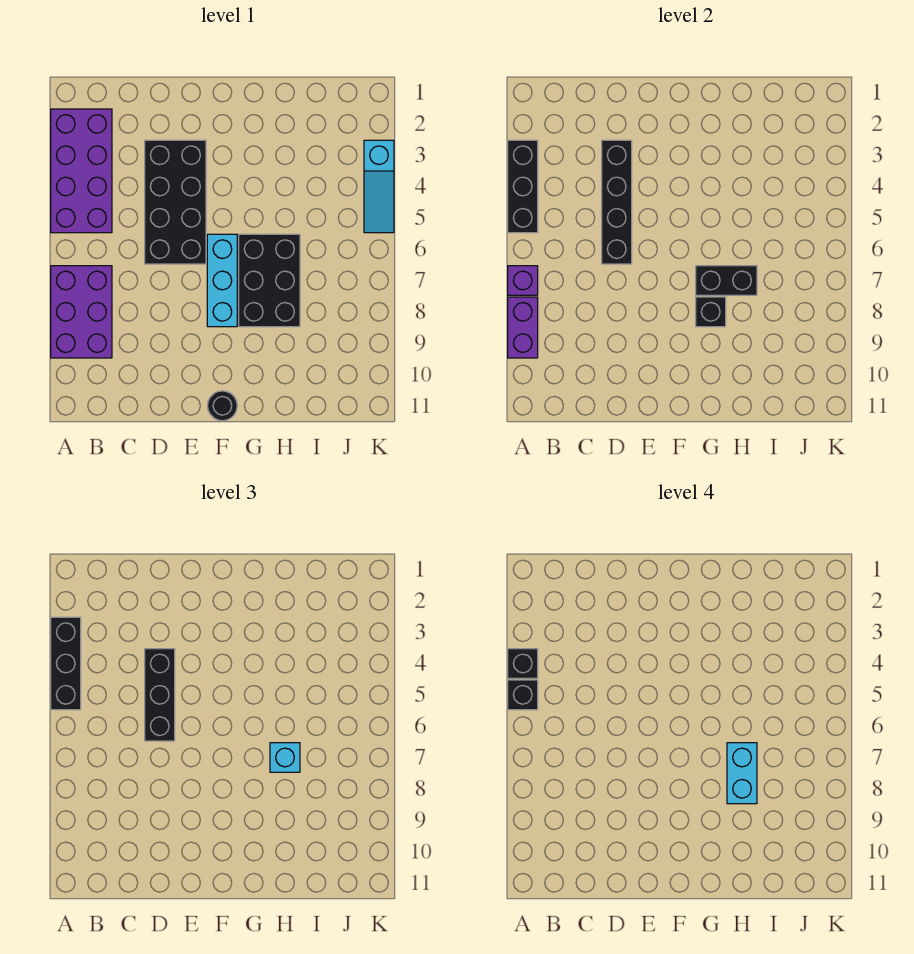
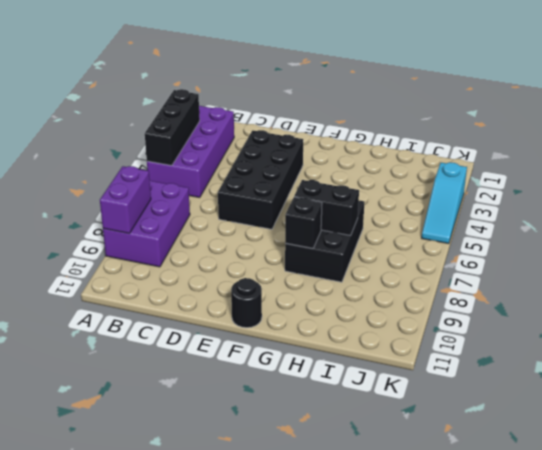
none -> cyan 1x3 brick [207,234,237,327]
none -> purple 1x1 brick [508,266,538,295]
none -> black 1x4 brick [602,140,632,264]

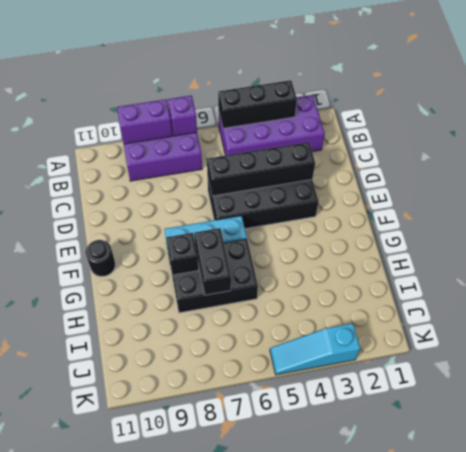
none -> black 1x3 brick [51,617,81,710]
none -> black 1x3 brick [145,649,175,741]
none -> cyan 1x1 brick [270,743,300,772]

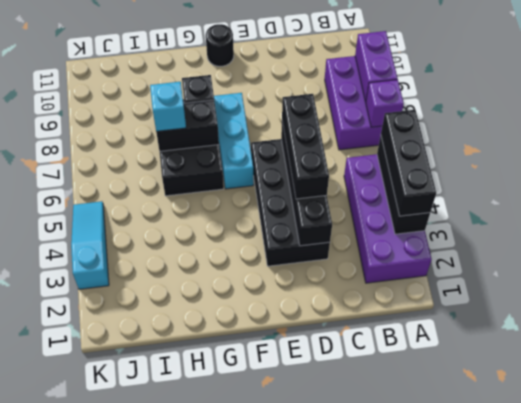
none -> black 1x1 brick [508,649,538,678]
none -> black 1x1 brick [508,680,538,710]
none -> cyan 1x2 brick [727,743,757,804]

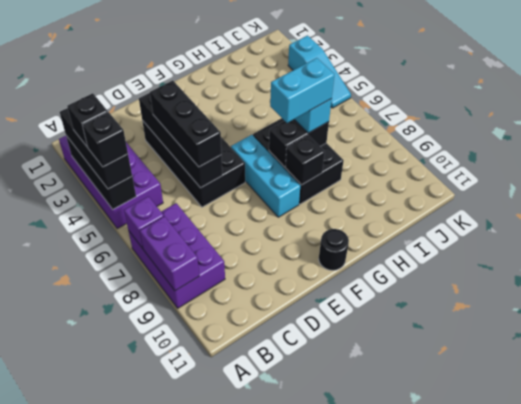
cyan 1x2 brick [270,58,335,123] -> cyan 1x2 brick turned to [727,743,757,804]

